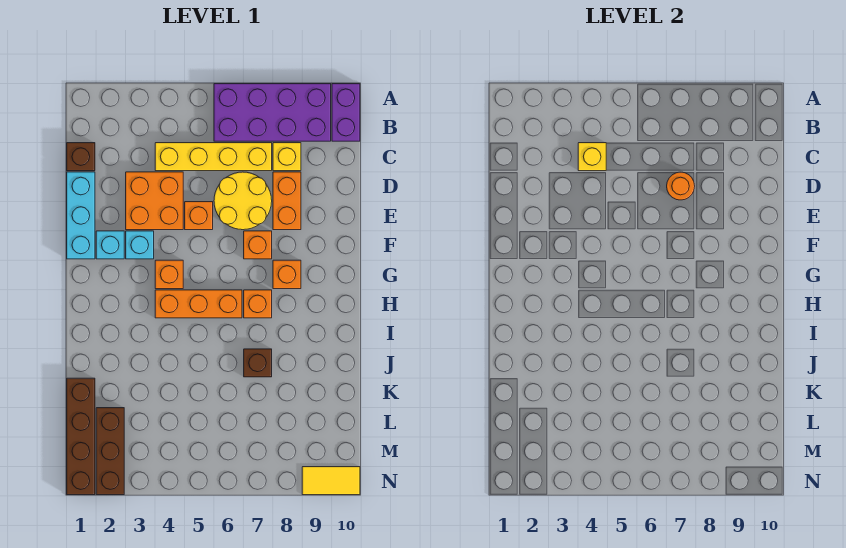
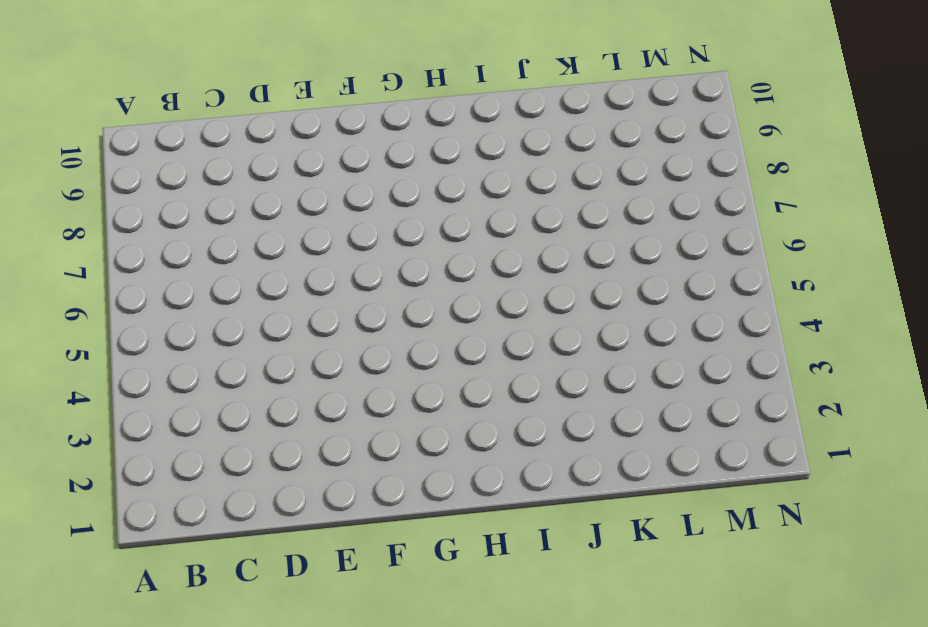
none -> purple 2x4 brick [214,84,331,141]
none -> purple 1x2 brick [332,84,360,141]
none -> brown 1x1 brick [67,143,95,171]

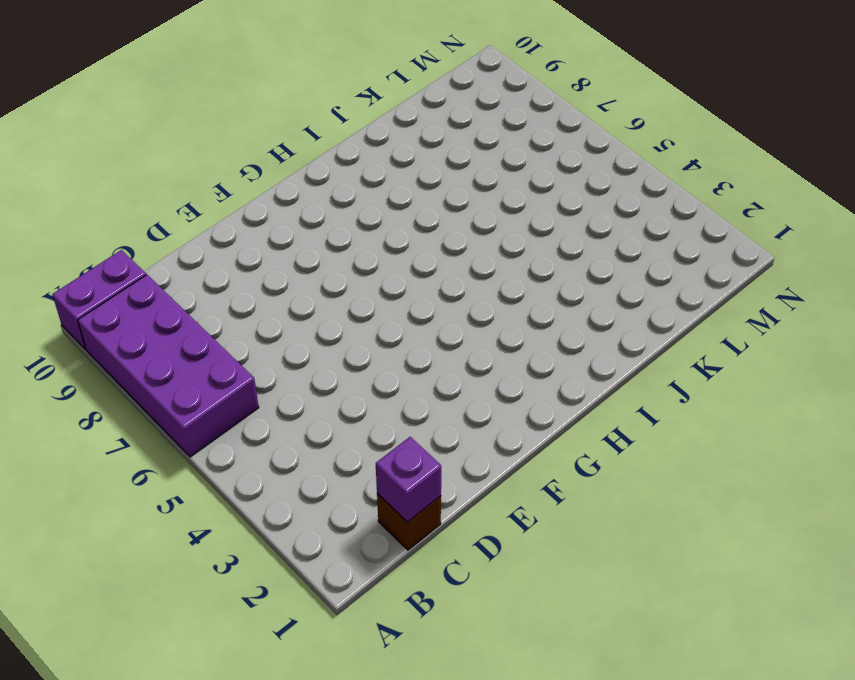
purple 1x1 brick [376,437,441,522] -> none
none -> yellow 1x4 brick [155,143,272,171]
none -> yellow 1x1 brick [273,143,301,171]
none -> cyan 1x3 brick [67,172,95,259]

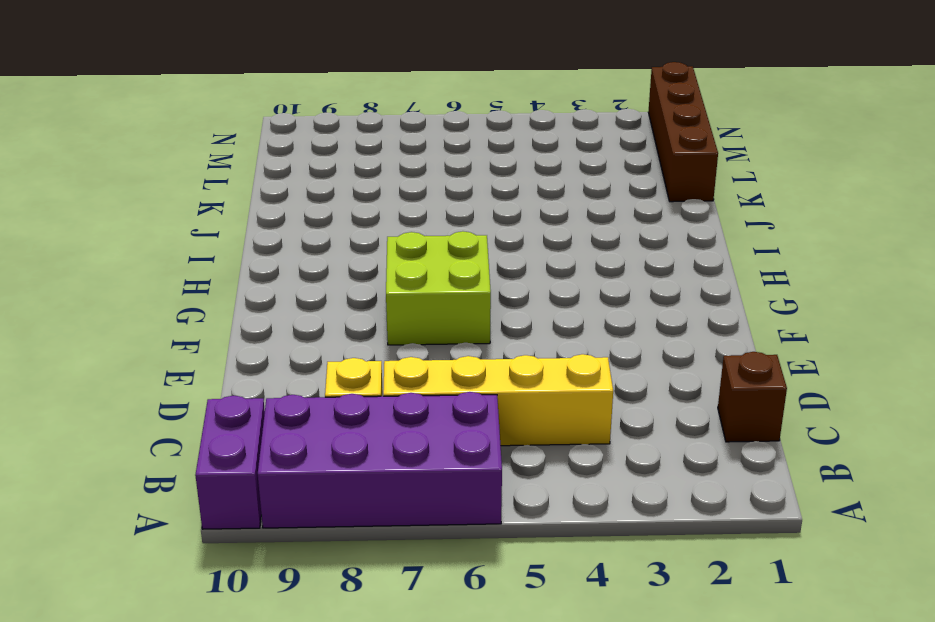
lime 2x2 brick [386,231,491,345] -> orange 1x1 brick [244,231,272,259]
none -> cyan 1x3 brick [67,172,95,259]
none -> orange 2x2 brick [126,172,183,230]
none -> yellow 2x2 round brick [214,172,272,230]

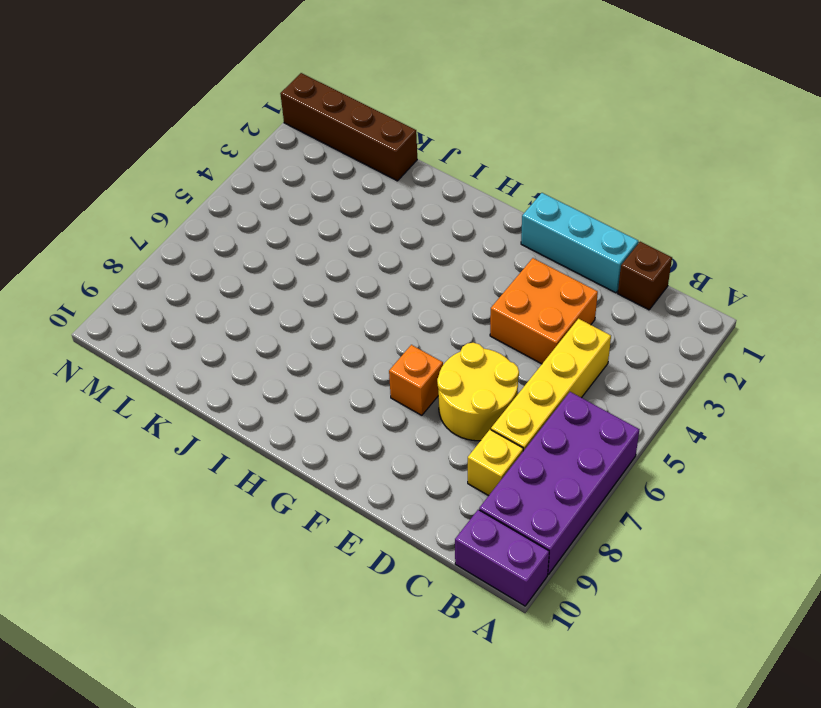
none -> orange 1x2 brick [273,172,301,230]
none -> orange 1x1 brick [185,202,213,230]
none -> cyan 1x1 brick [96,231,124,259]

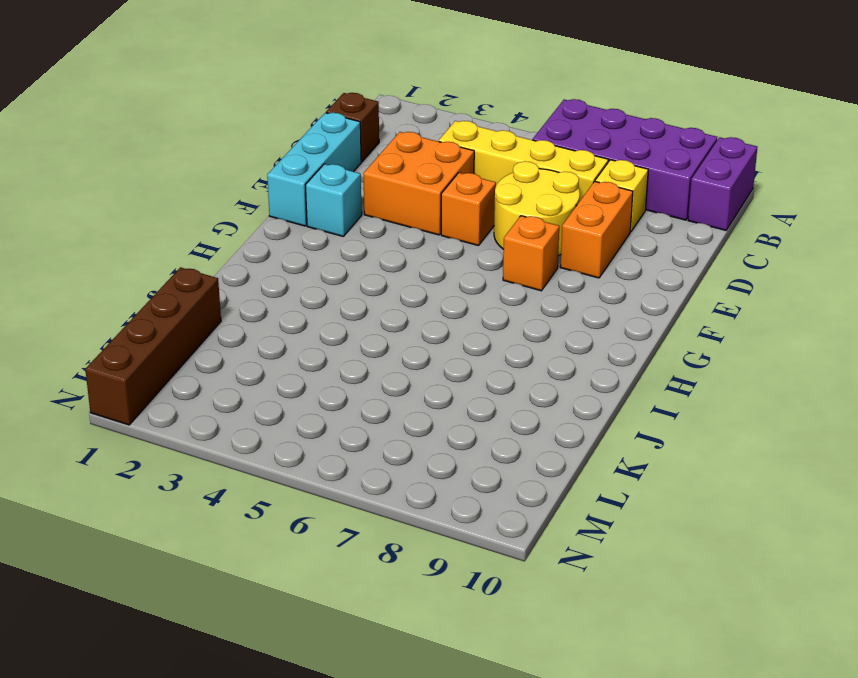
none -> cyan 1x1 brick [126,231,154,259]
none -> orange 1x1 brick [155,260,183,289]
none -> orange 1x1 brick [273,260,301,289]

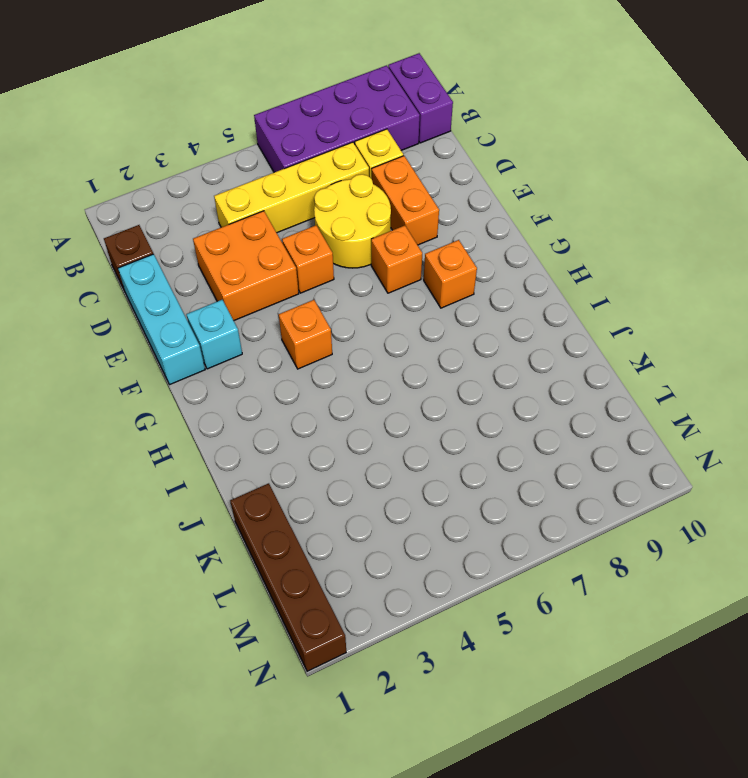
none -> cyan 1x1 brick [126,231,154,259]
none -> orange 1x3 brick [155,290,242,318]
none -> orange 1x1 brick [244,290,272,318]

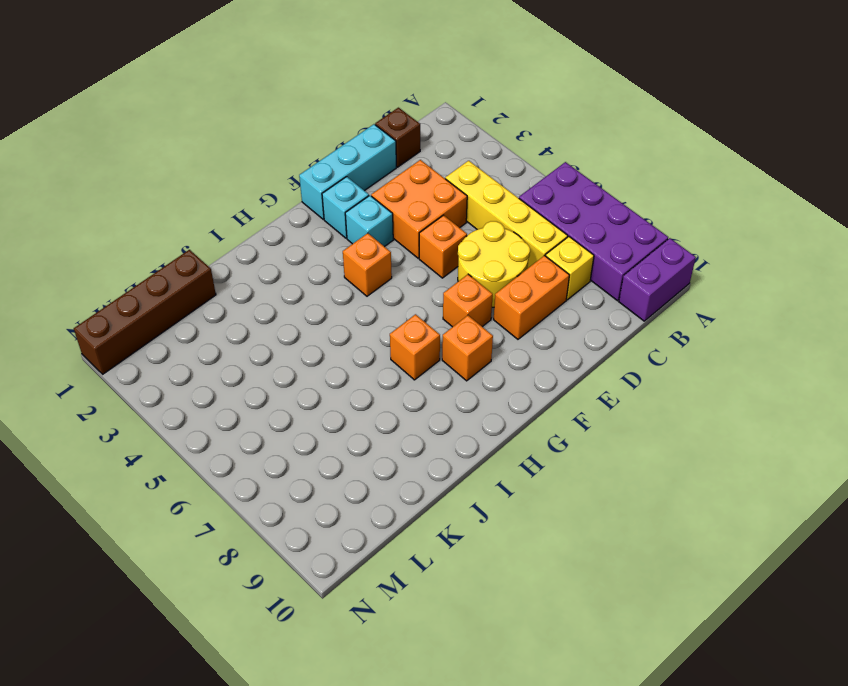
none -> orange 1x3 brick [155,290,242,318]
none -> brown 1x1 brick [244,349,272,377]
none -> brown 1x3 brick [96,408,124,495]

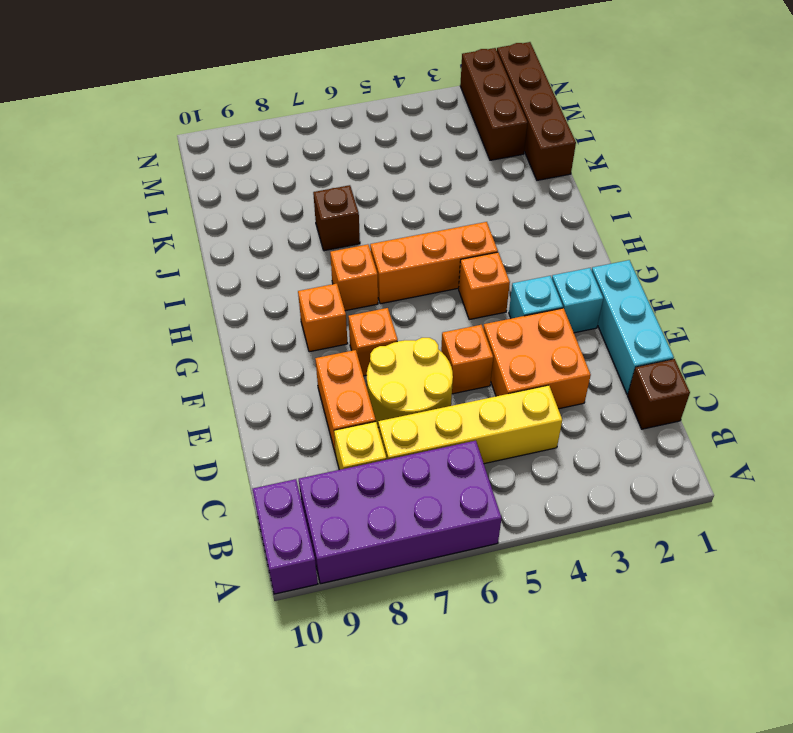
none -> yellow 1x2 tile [302,467,360,495]
none -> yellow 1x1 brick [578,143,606,171]
none -> orange 1x1 round brick [667,172,695,200]

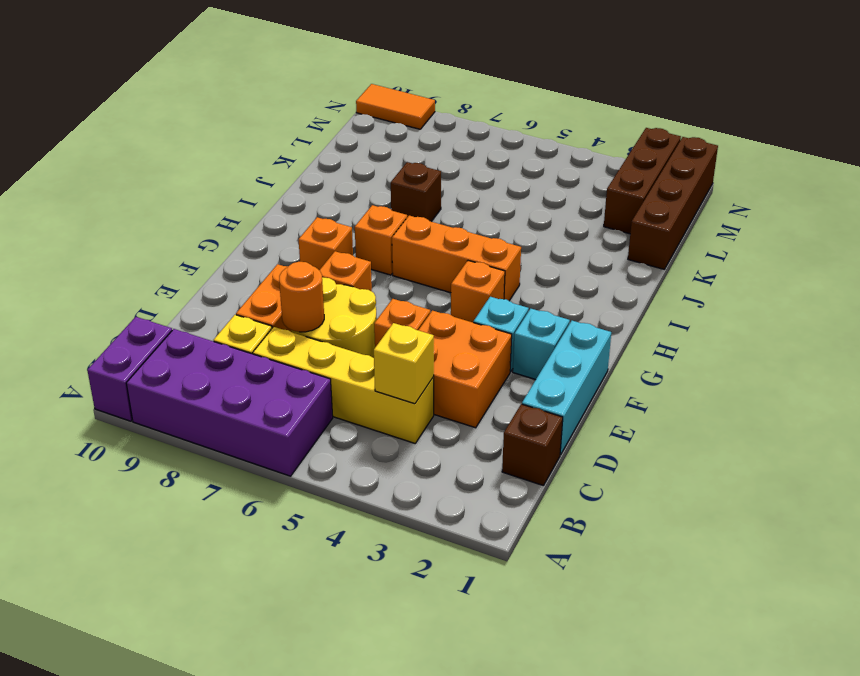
orange 1x2 tile [356,84,435,129] -> yellow 1x2 tile [302,467,360,495]

